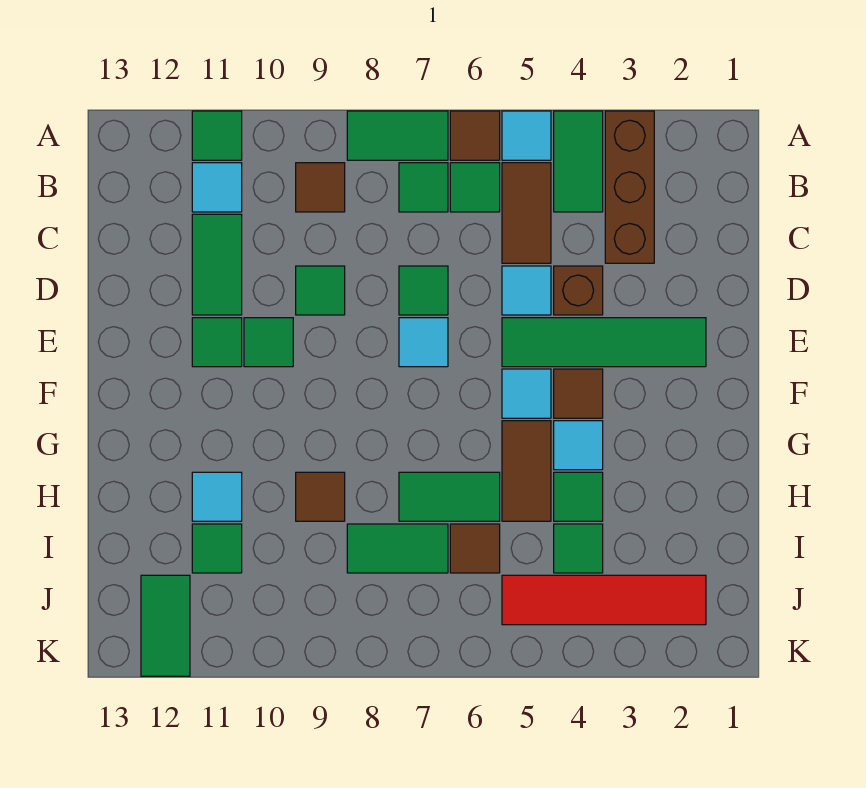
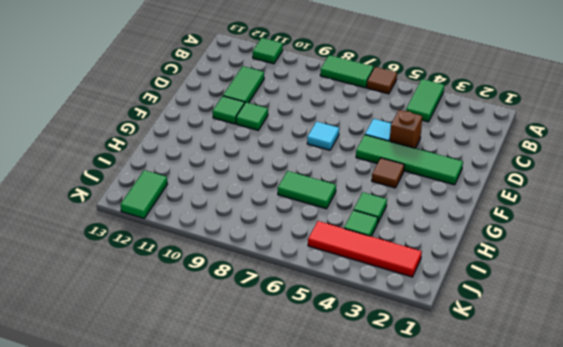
none -> brown 1x3 brick [605,111,654,263]
none -> cyan 1x1 tile [502,111,551,160]
none -> brown 1x2 tile [502,163,551,263]
none -> green 1x1 tile [450,163,500,212]

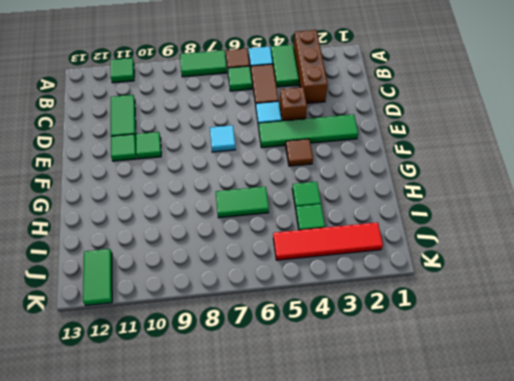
none -> green 1x1 tile [399,163,448,212]
none -> brown 1x1 tile [296,163,345,212]
none -> cyan 1x1 tile [192,163,242,212]
none -> green 1x1 tile [399,266,448,315]

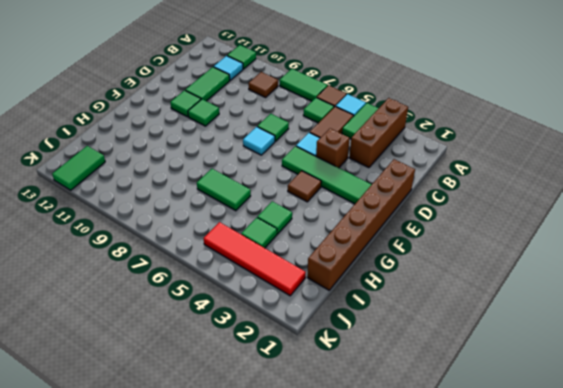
brown 1x6 brick [307,159,415,290] -> none
none -> green 1x1 tile [399,163,448,212]
none -> green 1x1 tile [296,266,345,315]
none -> cyan 1x1 tile [502,369,551,418]
none -> cyan 1x1 tile [554,421,603,470]

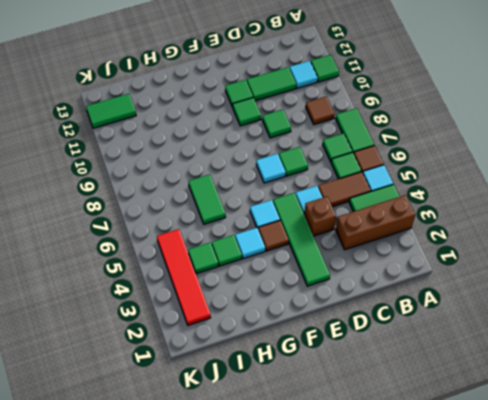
none -> brown 1x2 tile [502,421,551,521]
none -> brown 1x1 tile [296,472,345,521]
none -> cyan 1x1 tile [192,472,242,521]
none -> brown 1x1 tile [450,524,500,573]

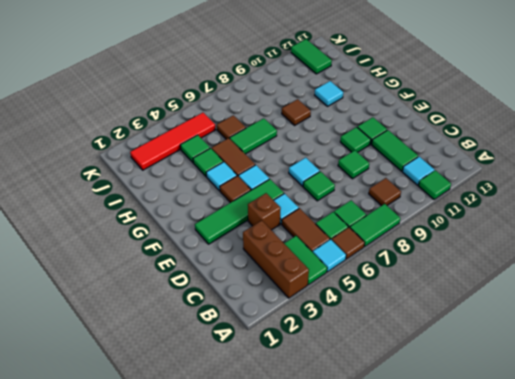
none -> green 1x2 tile [347,524,448,573]
none -> green 1x1 tile [192,524,242,573]

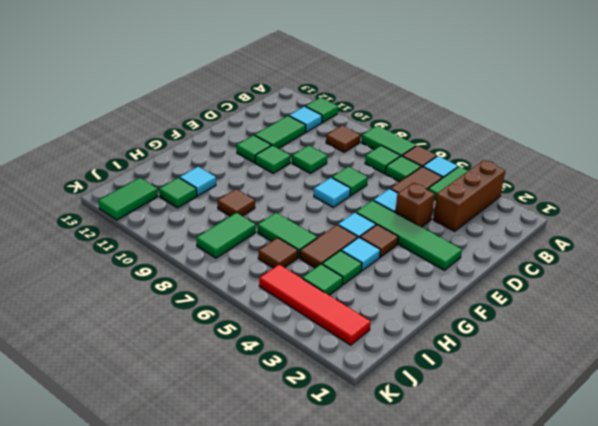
green 1x2 tile [196,213,256,258] -> green 1x2 tile turned to [347,524,448,573]

